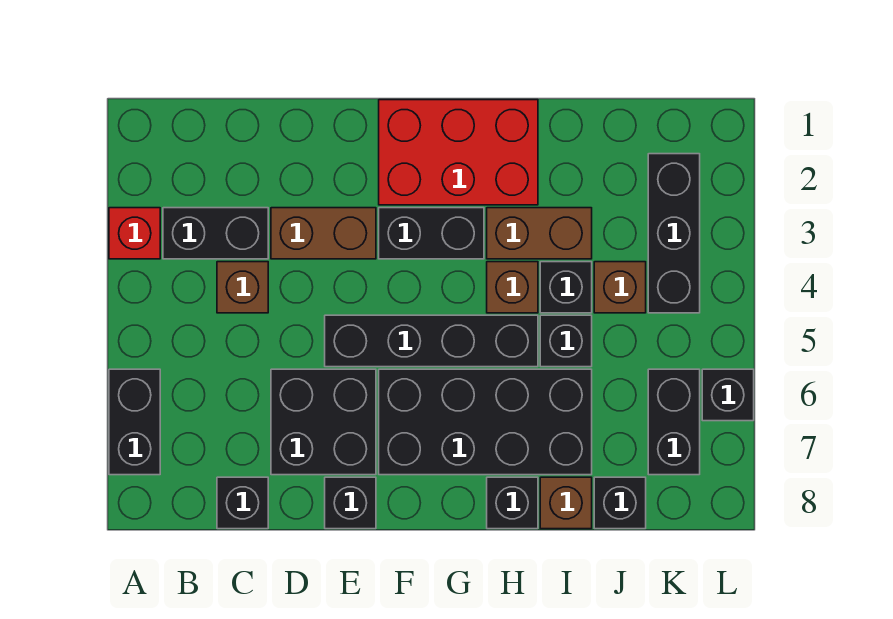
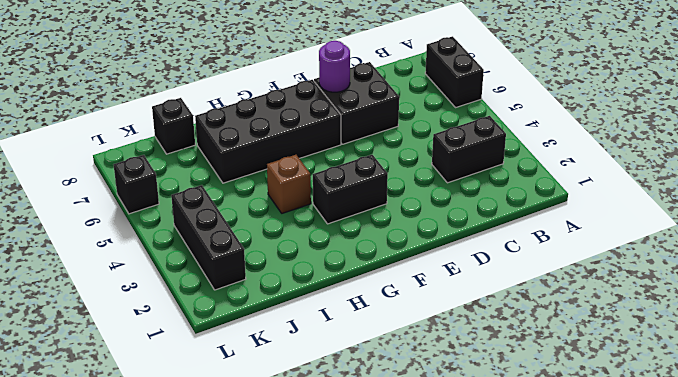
purple 1x1 round brick [319,41,350,92] -> none
none -> red 1x1 brick [109,208,160,259]
none -> brown 1x1 brick [217,262,268,313]
none -> black 1x1 brick [217,477,268,529]

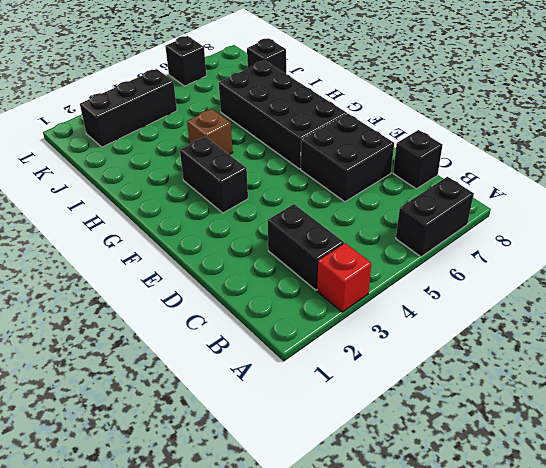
none -> brown 1x1 brick [217,262,268,313]
none -> brown 1x2 brick [271,208,376,259]
none -> black 1x4 brick [325,315,538,367]

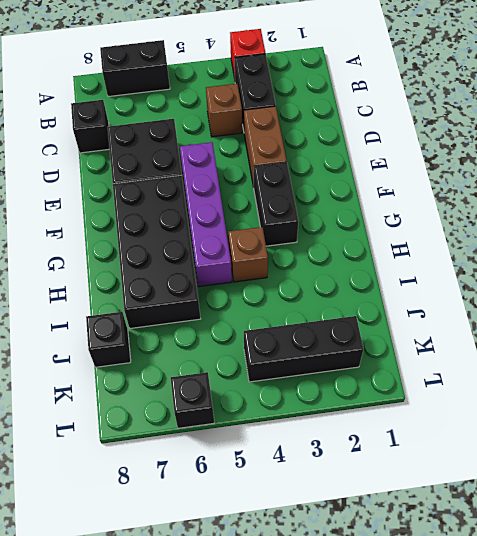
purple 1x4 brick [180,142,232,287] -> black 1x4 brick [325,315,538,367]
none -> black 1x1 brick [325,477,376,529]
none -> red 2x3 brick [379,100,538,205]
none -> brown 1x2 brick [487,208,592,259]

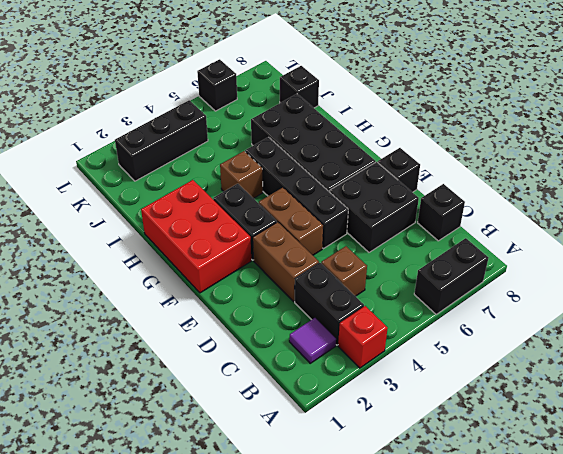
purple 1x1 tile [289,318,336,363] -> none
brown 1x2 brick [259,188,323,255] -> brown 1x2 brick moved to [487,208,592,259]
none -> black 1x1 brick [487,477,538,529]
none -> black 1x1 brick [540,262,592,313]
none -> black 1x1 brick [540,315,592,367]

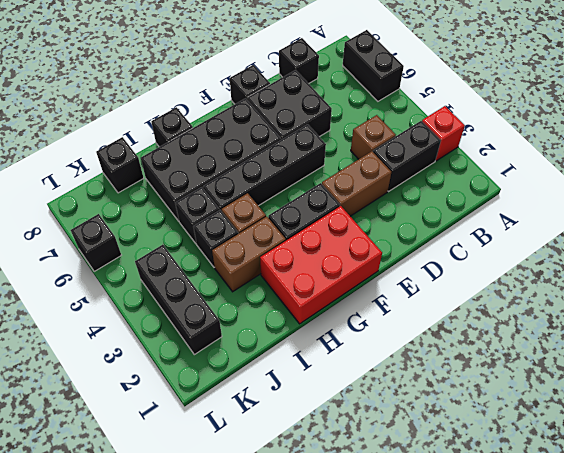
none -> brown 1x1 brick [540,477,592,529]
none -> brown 1x1 brick [594,262,646,313]
none -> black 1x2 brick [648,369,700,475]

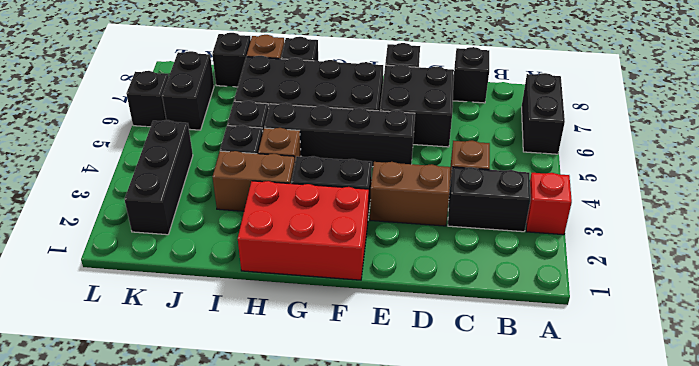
none -> brown 1x1 brick [594,262,646,313]

